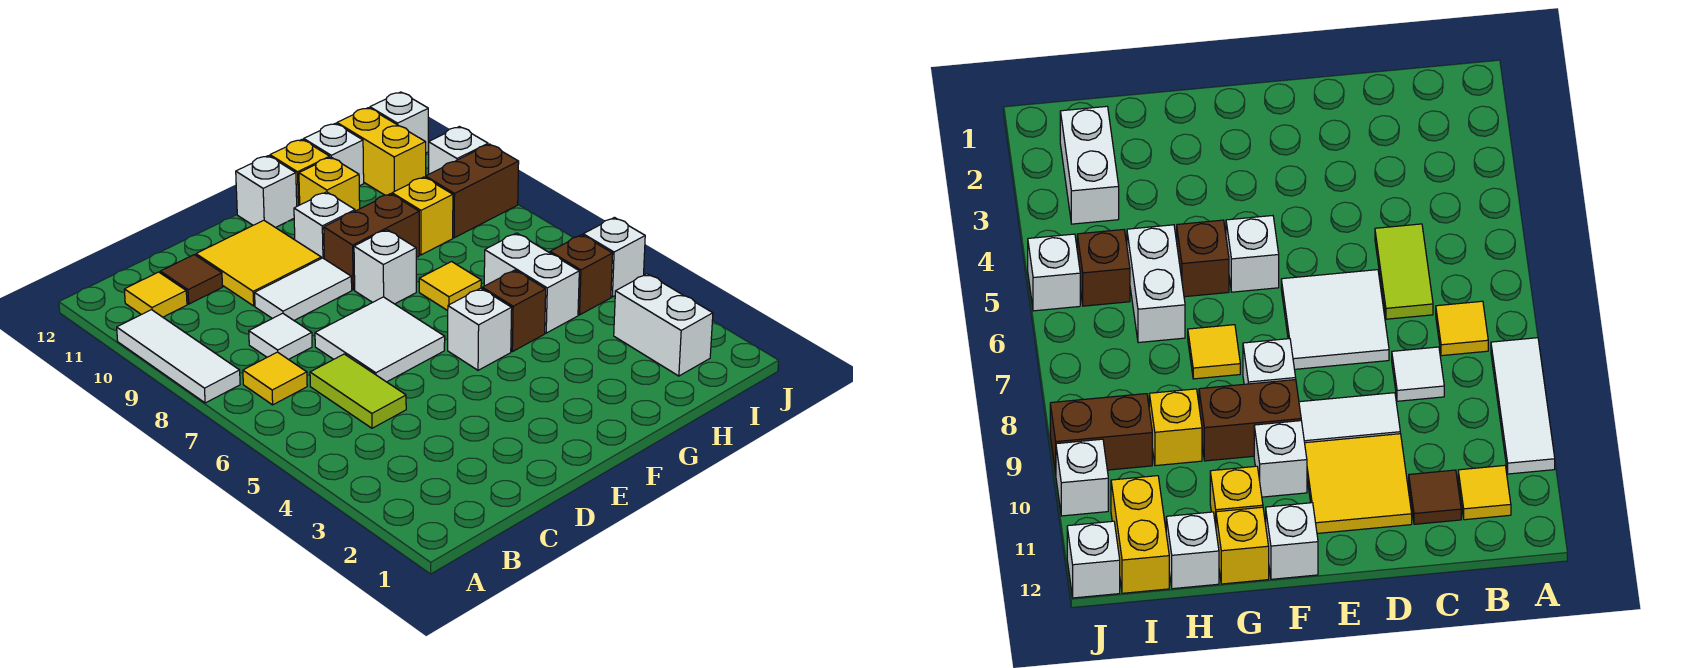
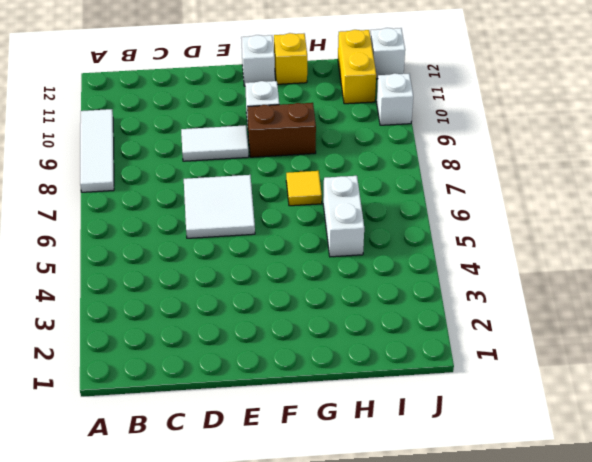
none -> yellow 1x1 tile [243,352,307,405]
none -> yellow 1x1 tile [124,272,187,317]
none -> lime 1x2 tile [310,354,406,428]

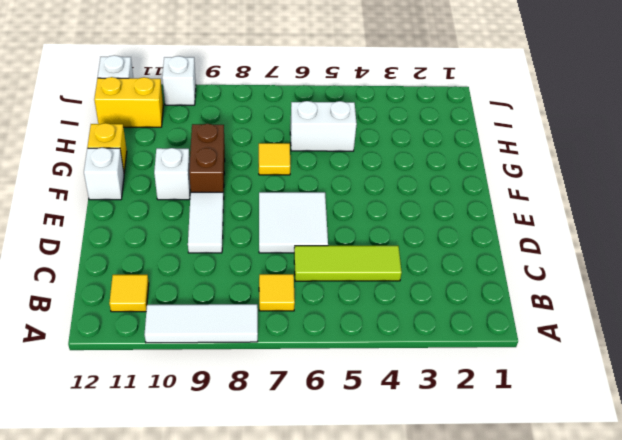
lime 1x3 tile [294,246,402,281] -> lime 1x2 tile [310,354,406,428]
none -> white 1x1 tile [249,313,312,360]
none -> brown 1x1 tile [160,255,223,304]
none -> yellow 2x2 tile [196,220,321,306]

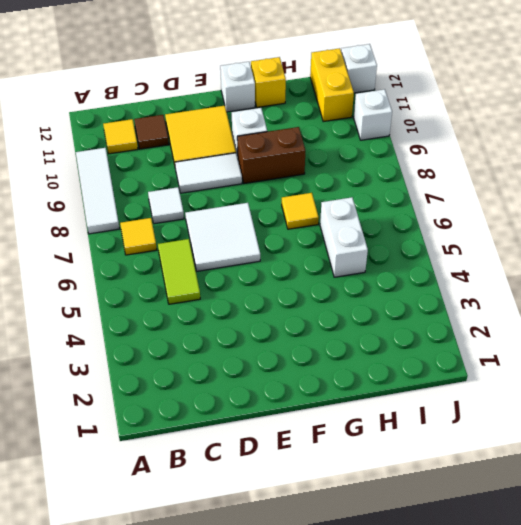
none -> white 1x1 brick [448,288,512,370]
none -> white 1x1 brick [354,230,416,304]
none -> brown 1x1 brick [482,270,546,352]

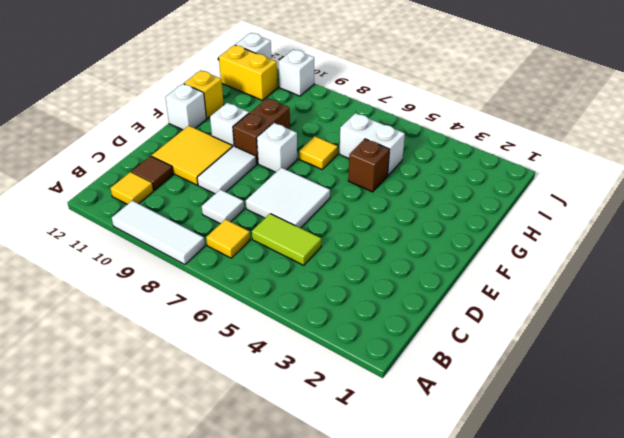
none -> white 1x1 brick [448,288,512,370]
none -> yellow 1x1 brick [299,157,360,211]
none -> yellow 1x1 brick [392,177,453,255]

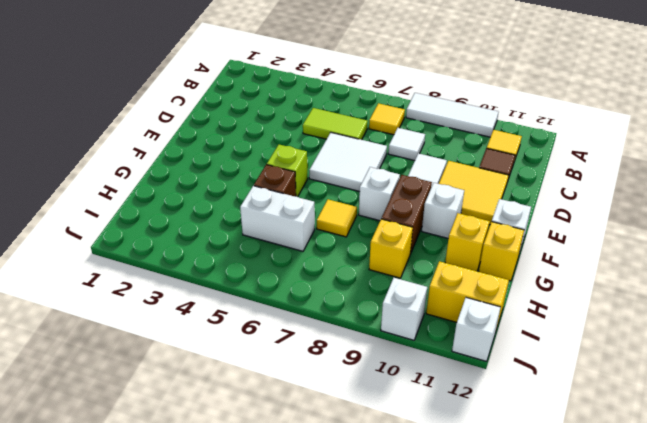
lime 1x1 brick [267,145,308,197] -> white 1x1 brick [448,288,512,370]
none -> white 1x1 brick [304,123,364,186]
none -> white 1x2 brick [614,274,713,376]
none -> brown 1x1 brick [550,235,613,315]

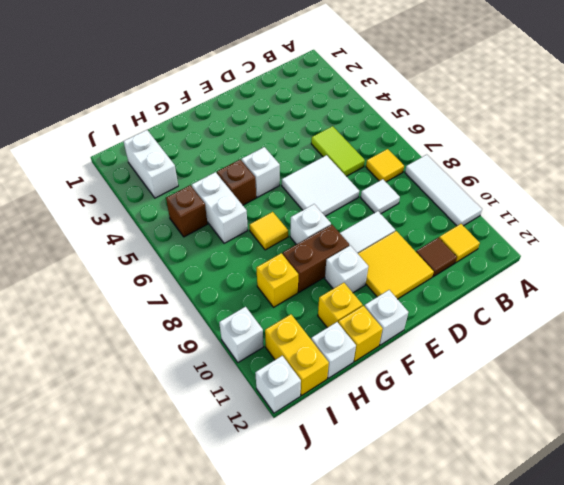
none -> brown 1x2 brick [426,144,519,238]
none -> white 1x1 brick [583,217,645,297]

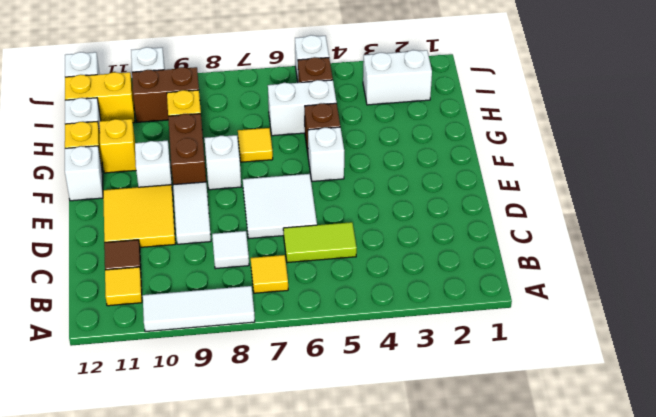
brown 1x2 brick [132,67,199,122] -> brown 1x2 brick turned to [426,144,519,238]

